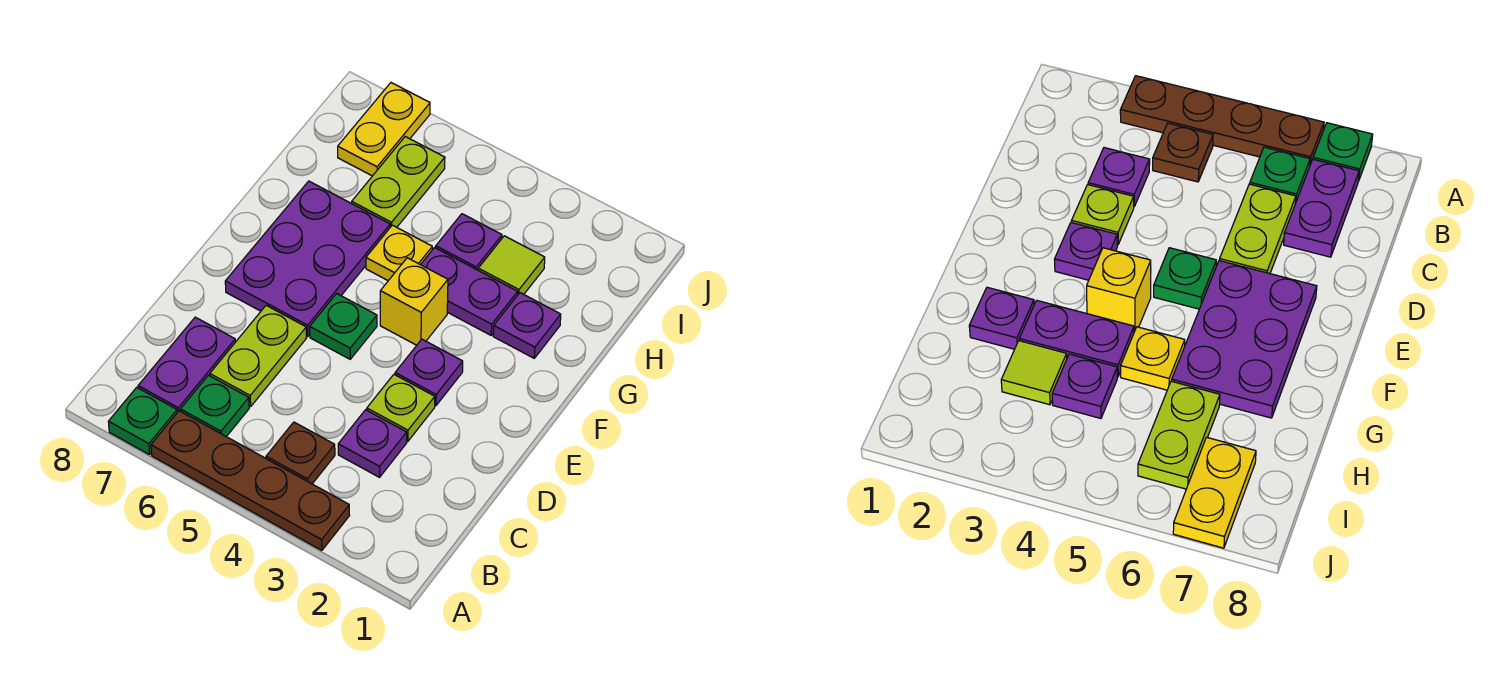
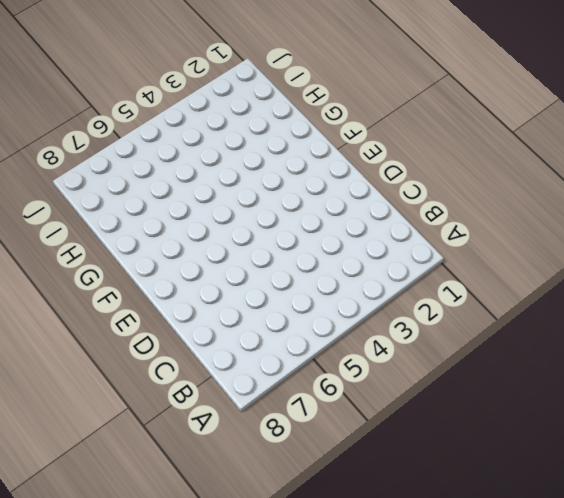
none -> brown 1x4 plate [151,411,349,550]
none -> green 1x1 plate [108,388,177,455]
none -> brown 1x1 plate [266,422,335,484]

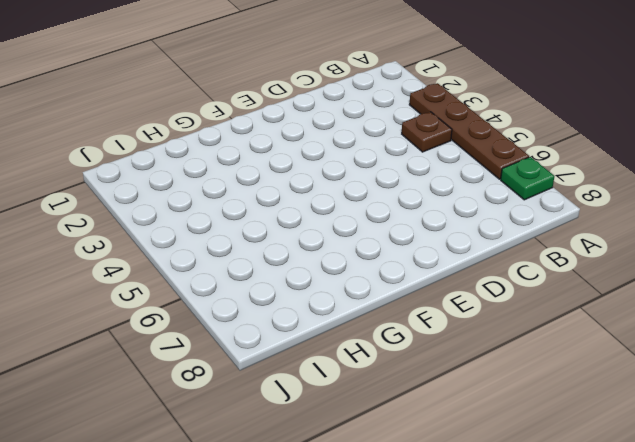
none -> green 1x1 plate [181,375,249,437]
none -> purple 1x2 plate [138,317,235,412]
none -> purple 1x1 plate [338,410,407,477]

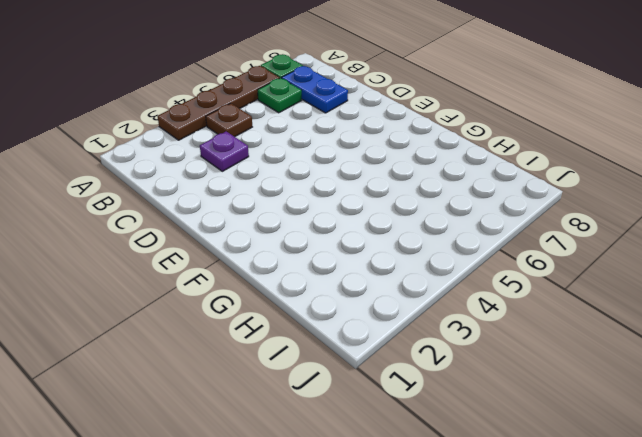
blue 1x2 plate [282,66,348,113] -> purple 1x2 plate [138,317,235,412]
none -> lime 1x2 plate [210,305,306,407]
none -> lime 1x1 plate [367,375,435,441]
none -> purple 1x1 plate [395,339,463,406]

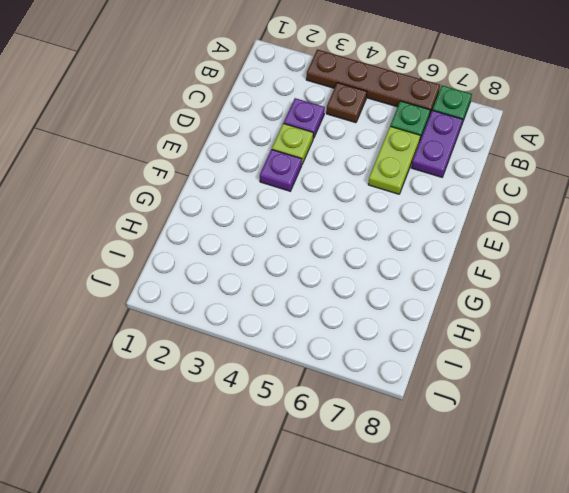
none -> green 1x1 plate [310,294,377,359]
none -> purple 2x3 plate [225,181,390,336]
none -> yellow 1x1 brick [380,258,448,345]

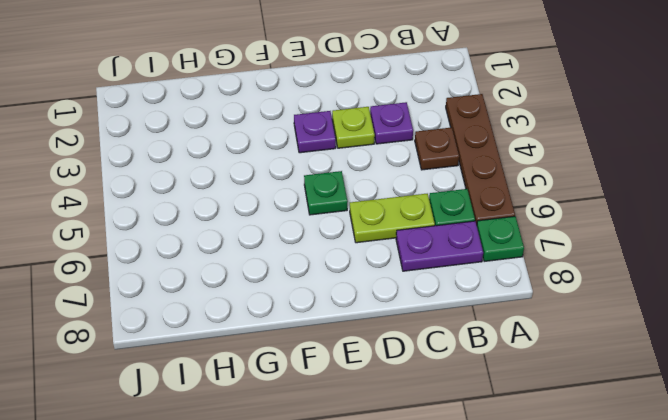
none -> purple 2x3 plate [225,181,390,336]
none -> yellow 1x1 brick [380,258,448,345]
none -> purple 1x1 plate [493,293,561,358]

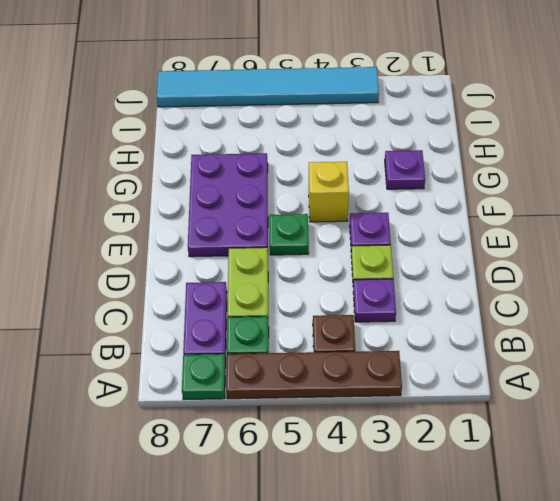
cyan 1x6 tile [157,67,379,107] -> yellow 1x2 plate [338,83,430,176]
none -> purple 1x2 plate [421,248,518,335]
none -> yellow 1x1 plate [366,225,432,281]
none -> lime 1x1 tile [478,236,545,294]

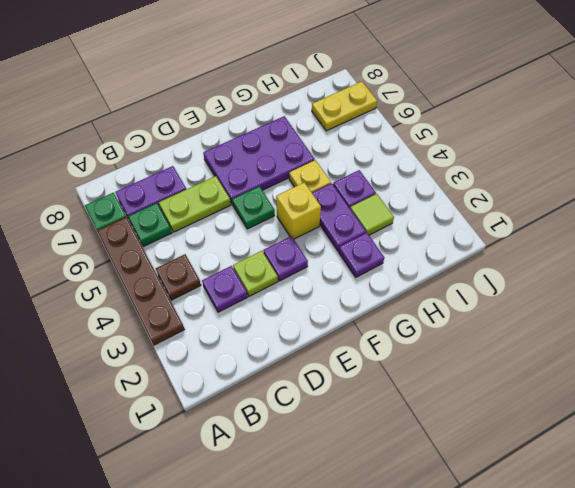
none -> lime 1x2 plate [352,137,445,227]

